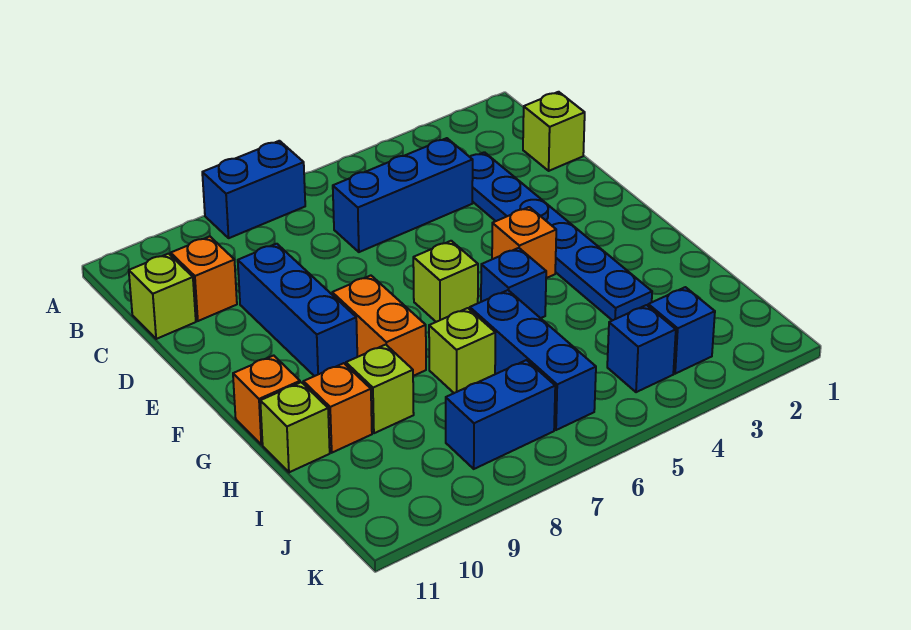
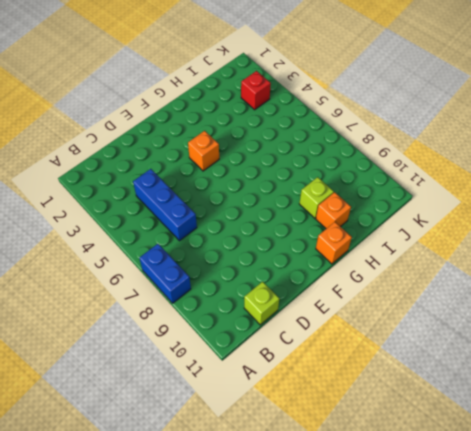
red 1x1 brick [241,71,271,110] -> blue 1x1 brick [648,287,715,374]
none -> lime 1x1 brick [523,92,585,171]
none -> blue 1x6 plate [470,152,652,321]
none -> orange 1x1 brick [171,237,237,321]

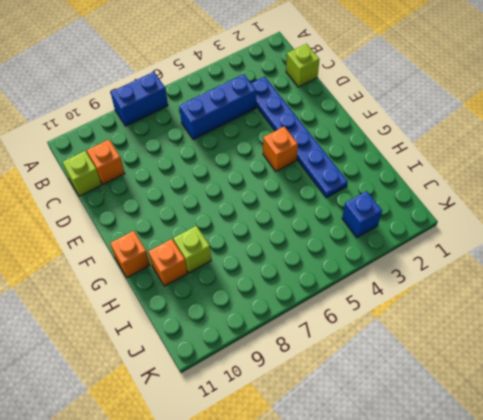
none -> blue 1x3 brick [238,244,357,376]
none -> lime 1x1 brick [413,241,478,322]
none -> orange 1x2 brick [332,276,426,376]

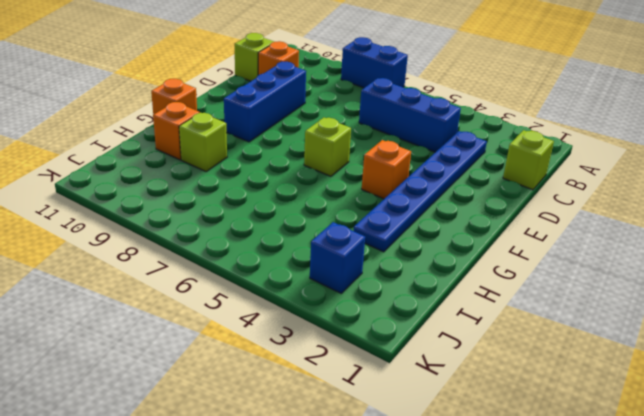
none -> orange 1x2 brick [332,276,426,376]
none -> blue 1x1 brick [481,248,546,318]
none -> blue 1x3 brick [470,290,596,430]

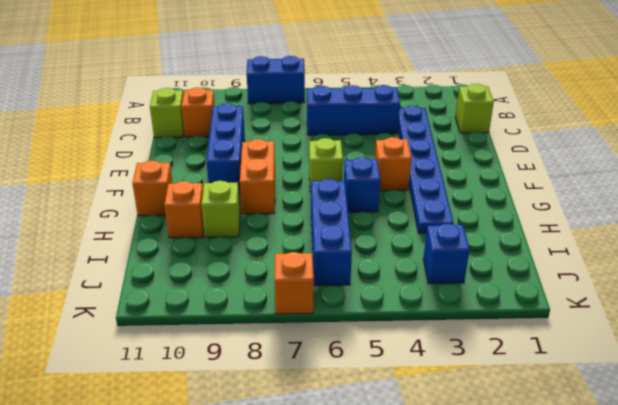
orange 1x1 brick [274,252,314,314] -> none
none -> lime 1x1 brick [429,308,495,393]
none -> lime 1x1 brick [260,382,330,472]
none -> blue 1x1 brick [607,305,676,392]

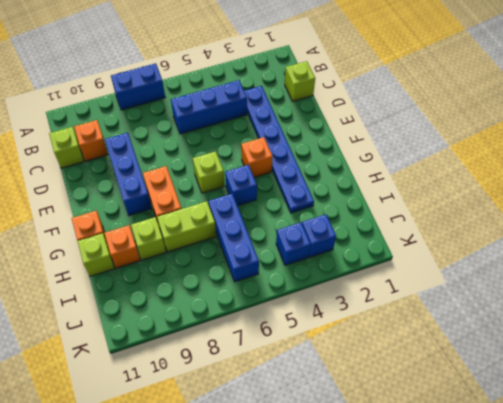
lime 1x2 brick [157,201,216,252] -> lime 1x1 brick [429,308,495,393]
none -> blue 1x2 brick [446,360,555,469]

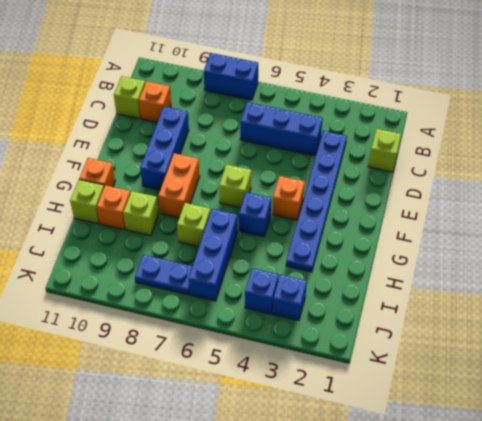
blue 1x2 plate [135,255,193,295] -> blue 1x2 brick [446,360,555,469]

